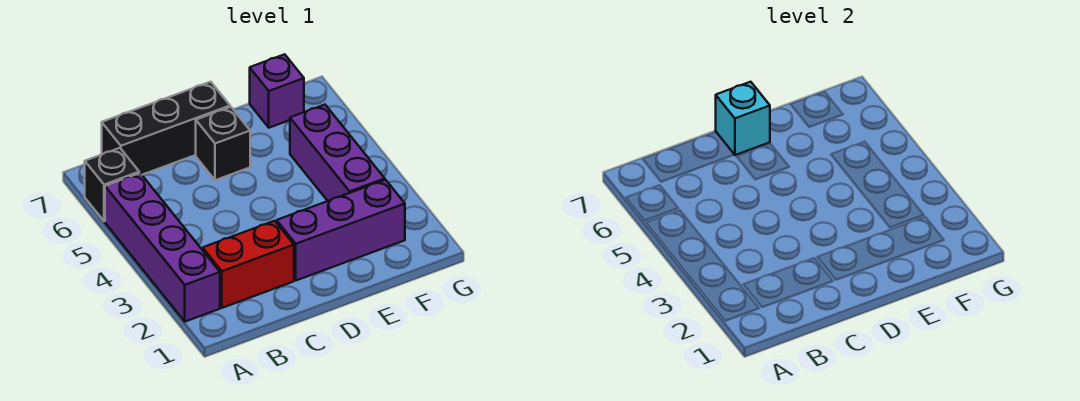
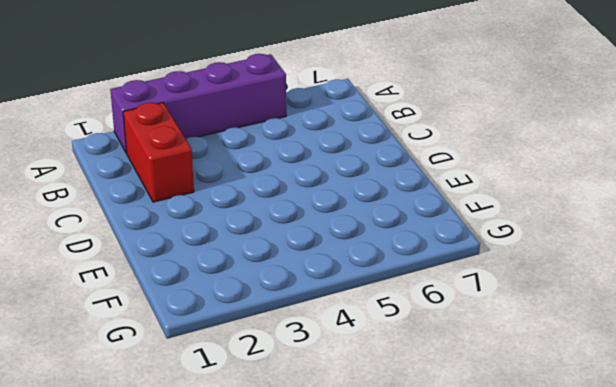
none -> black 1x1 brick [85,148,139,221]
none -> black 1x3 brick [102,82,230,175]

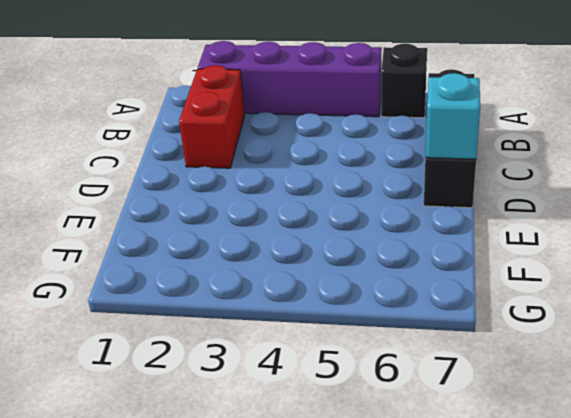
none -> purple 1x3 brick [277,180,405,280]
none -> black 1x1 brick [196,107,250,180]

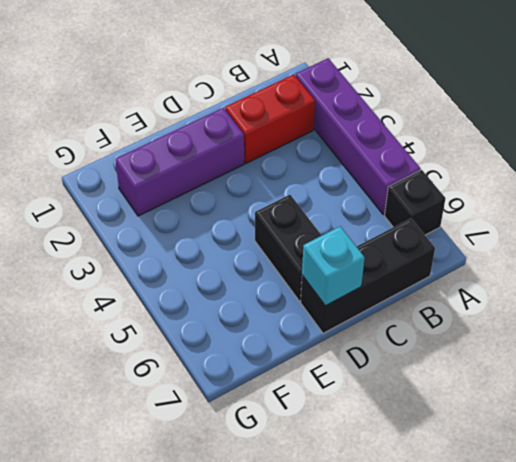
black 1x2 brick [255,195,322,301] -> black 1x1 brick [196,107,250,180]
none -> purple 1x3 brick [290,105,385,201]
none -> purple 1x1 brick [250,54,304,128]

